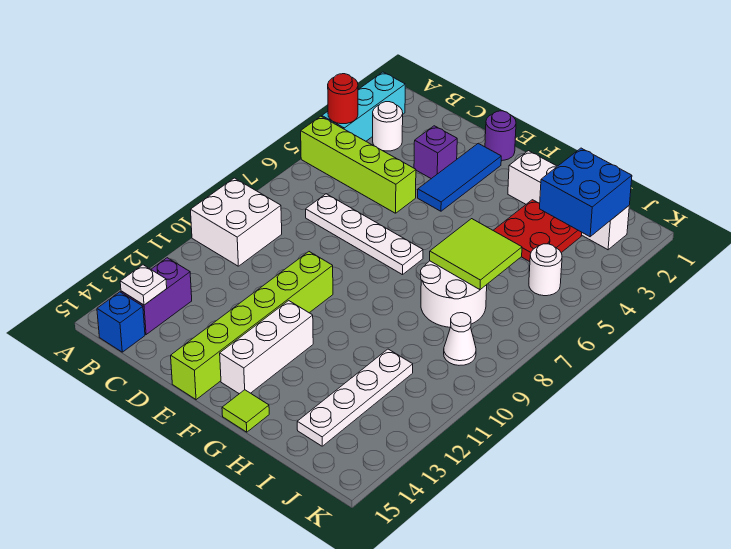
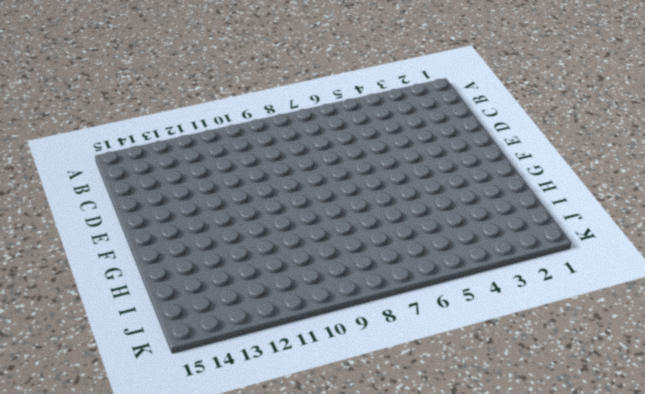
none -> cyan 1x3 brick [322,72,405,141]
none -> lime 1x4 brick [301,116,416,213]
none -> white 2x2 brick [190,178,282,266]

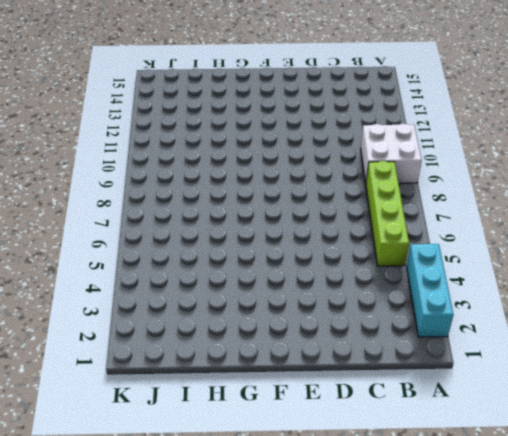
lime 1x4 brick [366,161,409,266] -> lime 1x4 brick turned to [301,116,416,213]
none -> white 1x1 round brick [373,102,403,151]
none -> purple 1x2 brick [121,258,192,334]
none -> blue 1x1 brick [97,292,145,352]

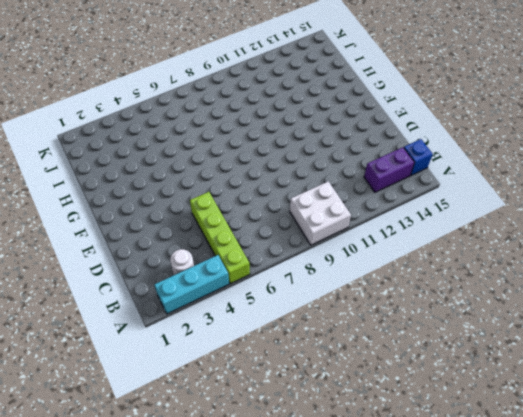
none -> white 1x4 plate [306,194,423,275]
none -> purple 1x1 brick [414,126,457,179]
none -> purple 1x1 round brick [485,111,516,161]

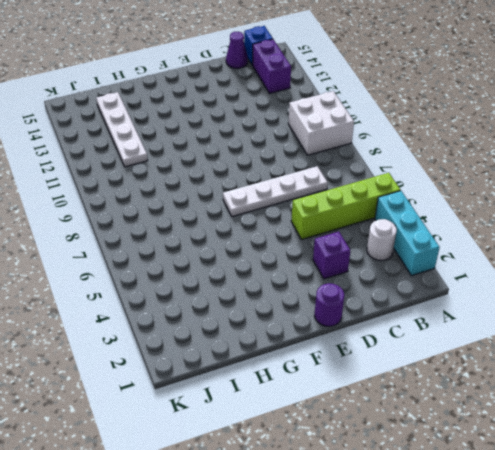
purple 1x1 cone [226,32,248,68] -> none
none -> blue 1x3 tile [418,143,501,211]
none -> lime 1x6 brick [171,252,333,400]
none -> white 1x3 brick [220,301,313,394]

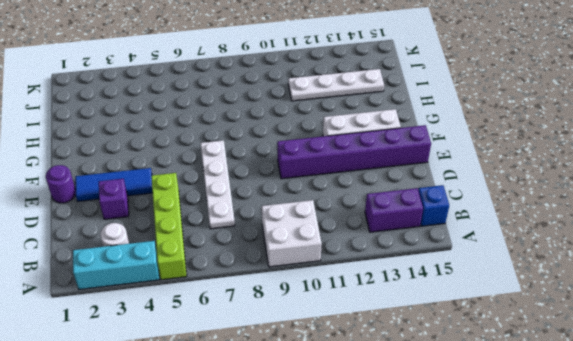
purple 1x6 brick [277,125,431,179] -> lime 1x6 brick [171,252,333,400]
none -> white 1x4 brick [508,151,629,250]
none -> lime 1x1 tile [222,390,269,432]
none -> red 2x2 plate [493,200,582,262]

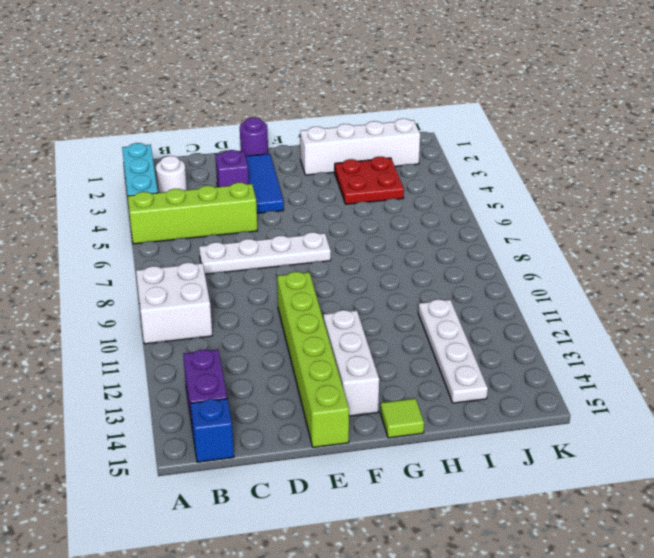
none -> white 2x2 round brick [420,261,487,327]
none -> white 1x1 round brick [529,244,562,296]
none -> white 1x1 cone [444,313,476,365]

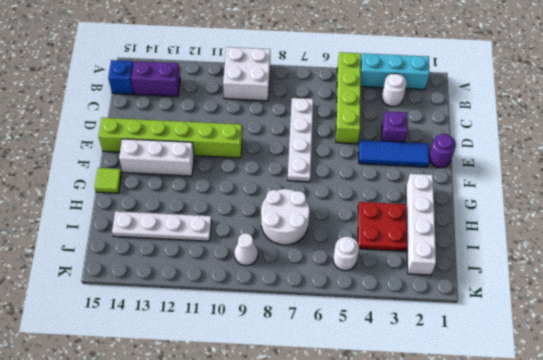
none -> red 1x1 round brick [328,74,358,124]
none -> white 1x1 plate [120,265,167,305]
none -> lime 2x2 tile [430,219,522,290]

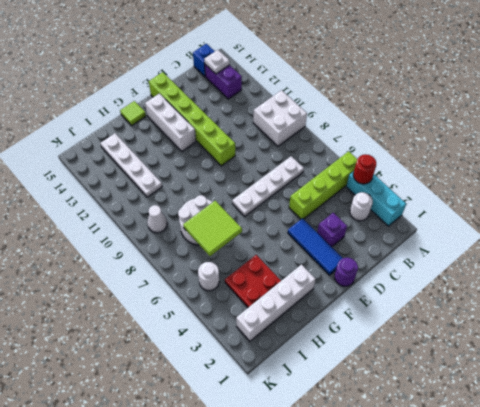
none -> blue 2x2 brick [540,148,632,237]

